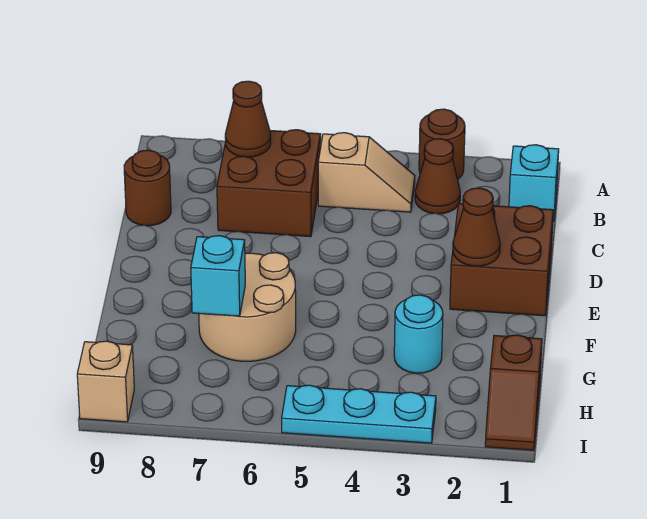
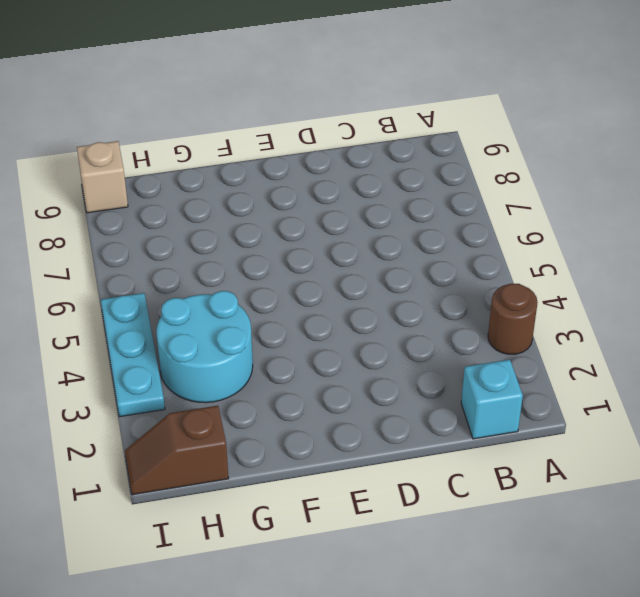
cyan 2x2 round brick [156,291,253,403] -> cyan 1x1 round brick [394,295,443,373]
none -> brown 1x1 cone [415,139,460,214]
none -> tan 1x2 slope [318,133,415,212]
none -> brown 2x2 brick [217,130,321,237]

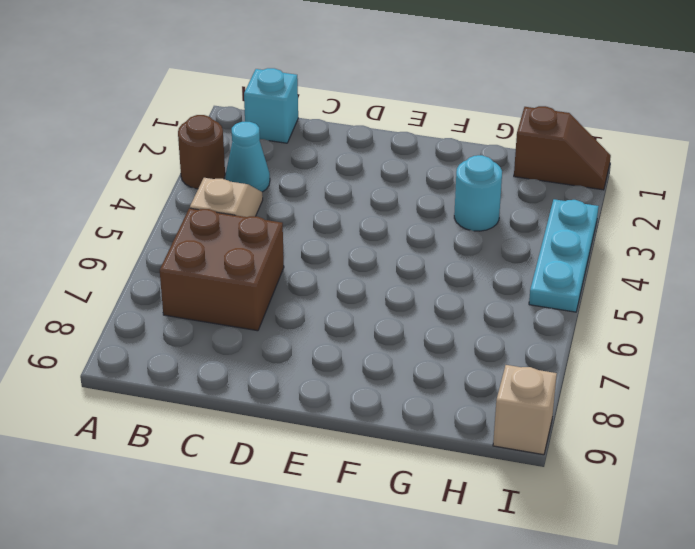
cyan 1x1 cone [225,122,270,192] -> brown 1x1 cone [415,139,460,214]
none -> brown 1x1 round brick [124,150,171,226]
none -> brown 2x2 brick [450,204,553,316]
none -> tan 2x2 round brick [199,253,296,361]

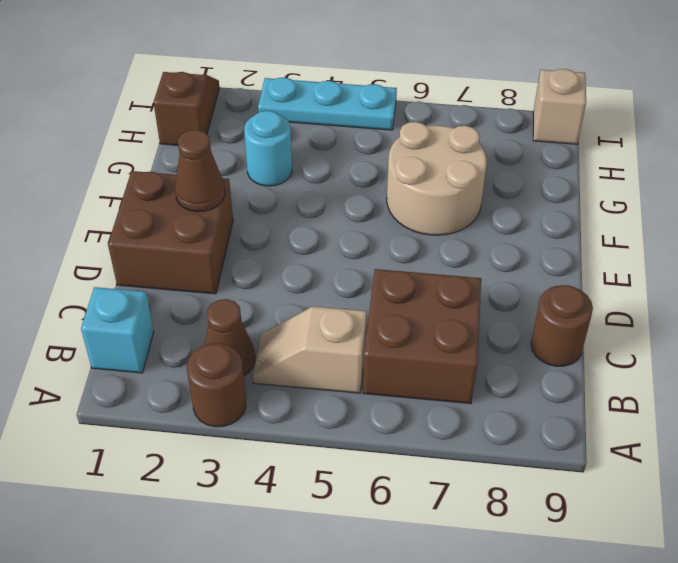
none -> brown 1x1 cone [225,81,271,157]
none -> cyan 1x1 brick [191,236,245,316]

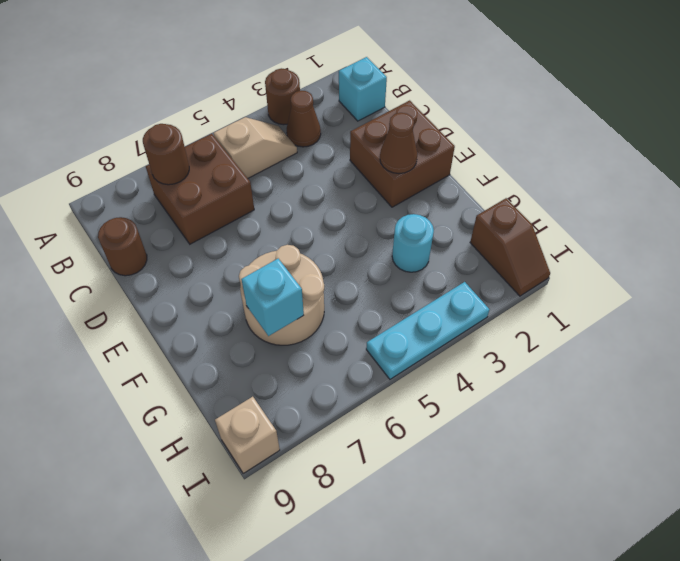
brown 1x1 round brick [143,124,189,185] -> brown 1x1 cone [225,81,271,157]

